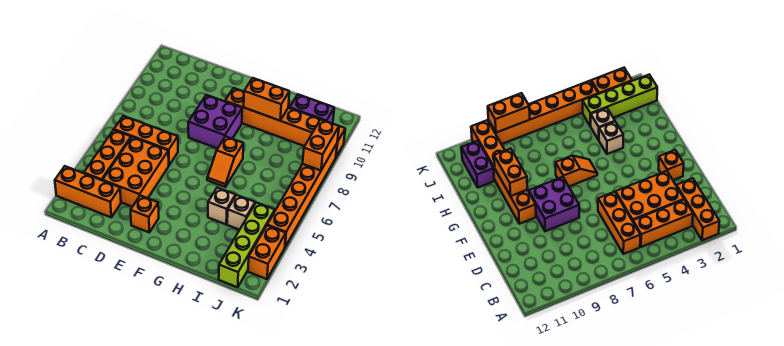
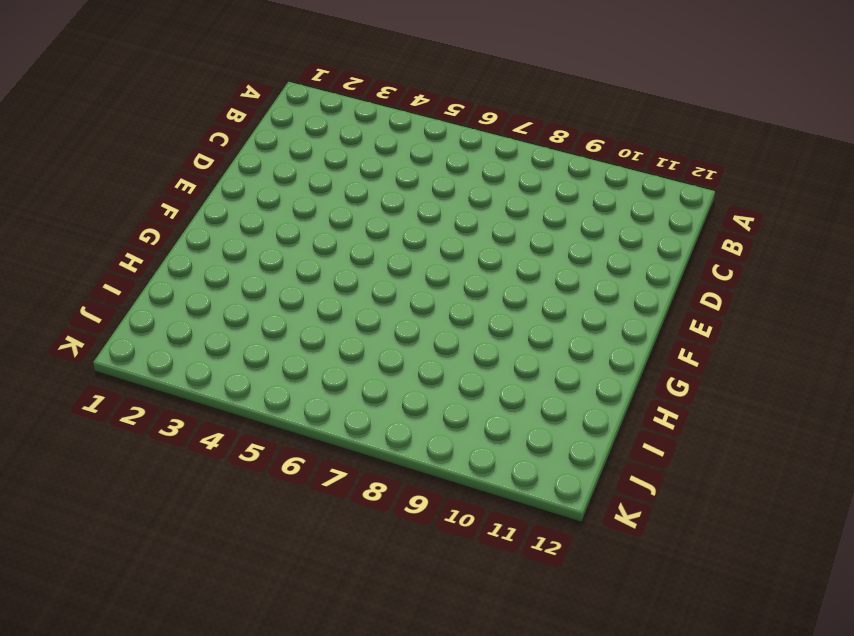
none -> orange 1x3 brick [55,166,121,217]
none -> orange 1x3 brick [84,130,131,181]
none -> orange 1x3 brick [114,116,178,165]

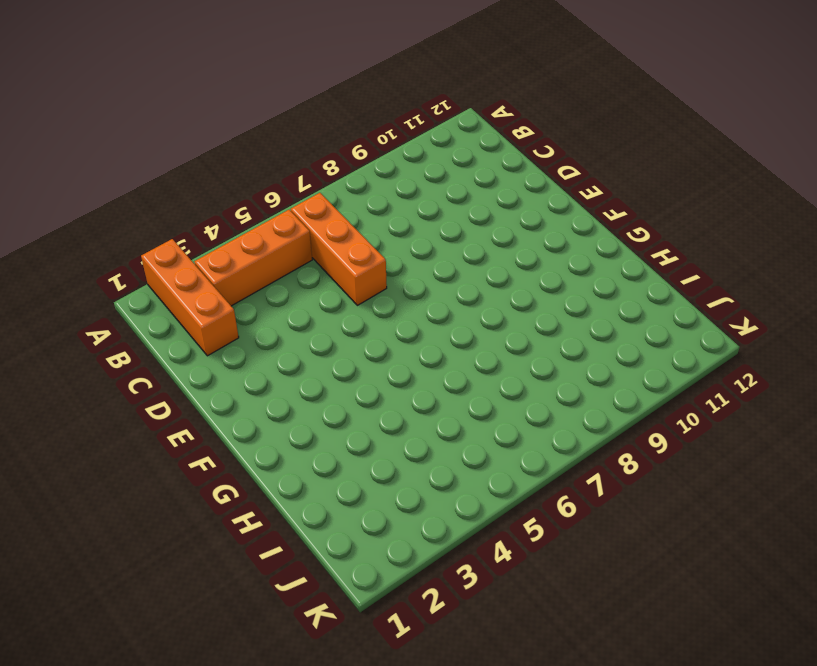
none -> orange 2x3 brick [103,137,169,207]
none -> orange 1x1 brick [131,195,159,232]
none -> purple 2x2 brick [188,95,242,149]

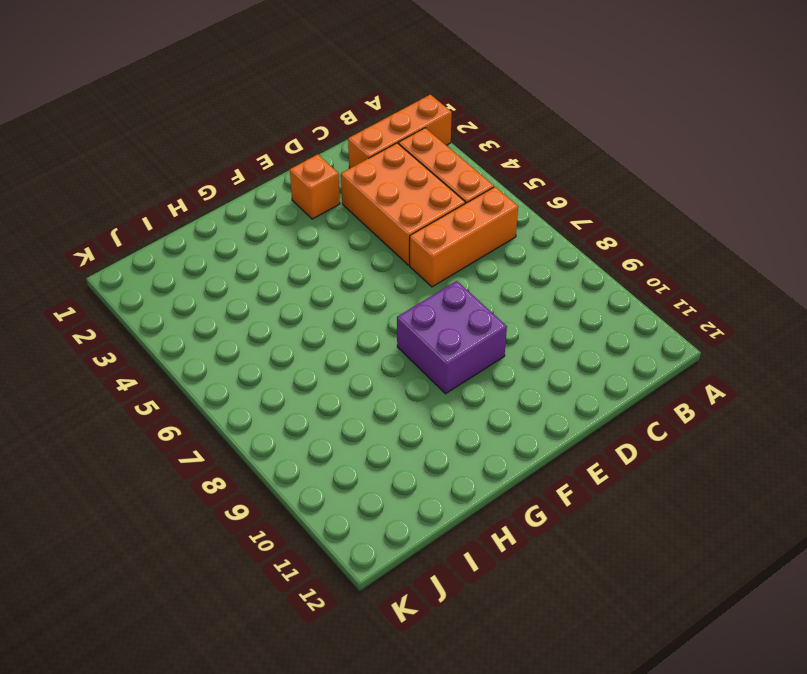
none -> orange 1x6 brick [225,88,345,157]
none -> orange 1x2 slope [207,136,243,187]
none -> tan 1x1 brick [208,187,236,224]

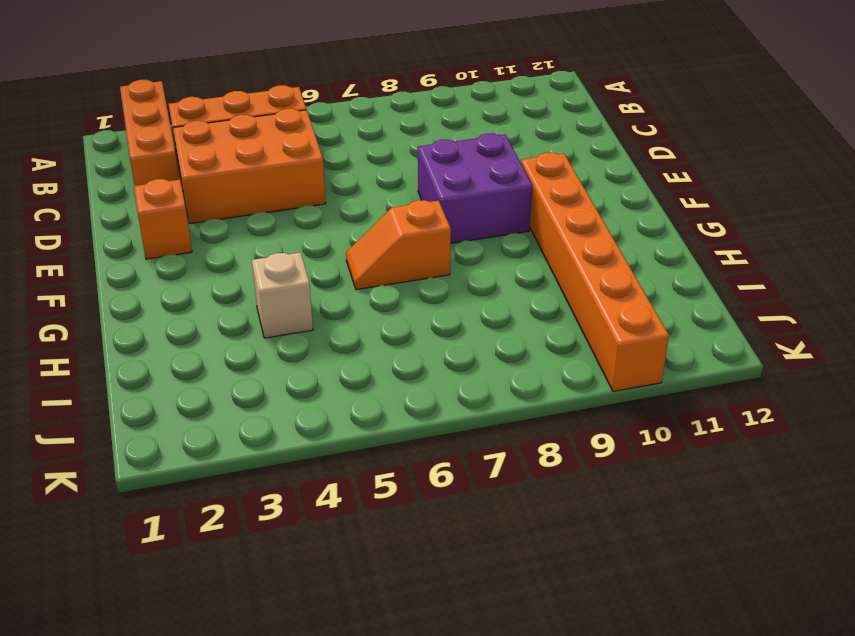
none -> orange 1x3 brick [114,116,178,165]
none -> tan 1x1 brick [227,195,255,230]
none -> purple 1x2 brick [290,94,334,123]

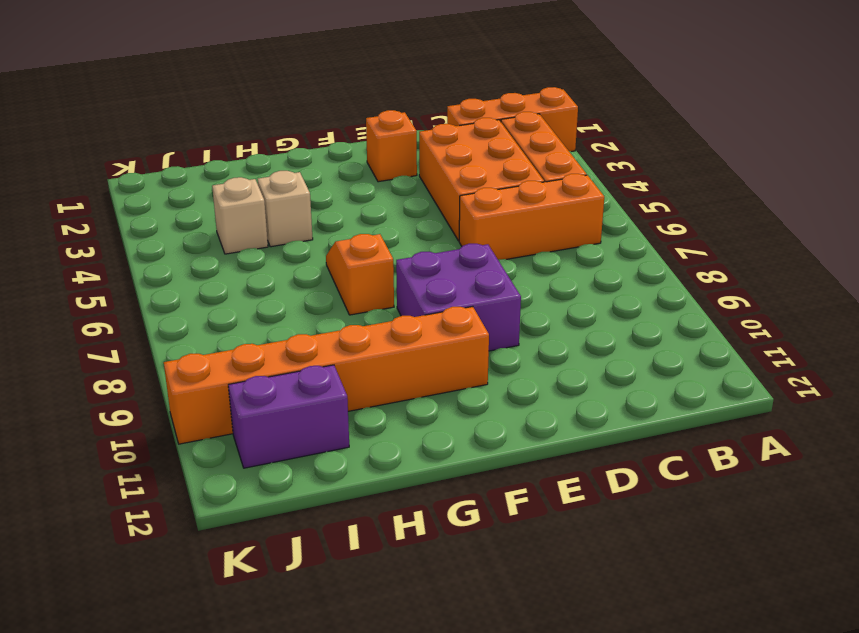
none -> lime 1x4 brick [219,202,275,287]
none -> orange 1x2 brick [248,226,286,279]
none -> orange 1x6 brick [267,144,337,247]

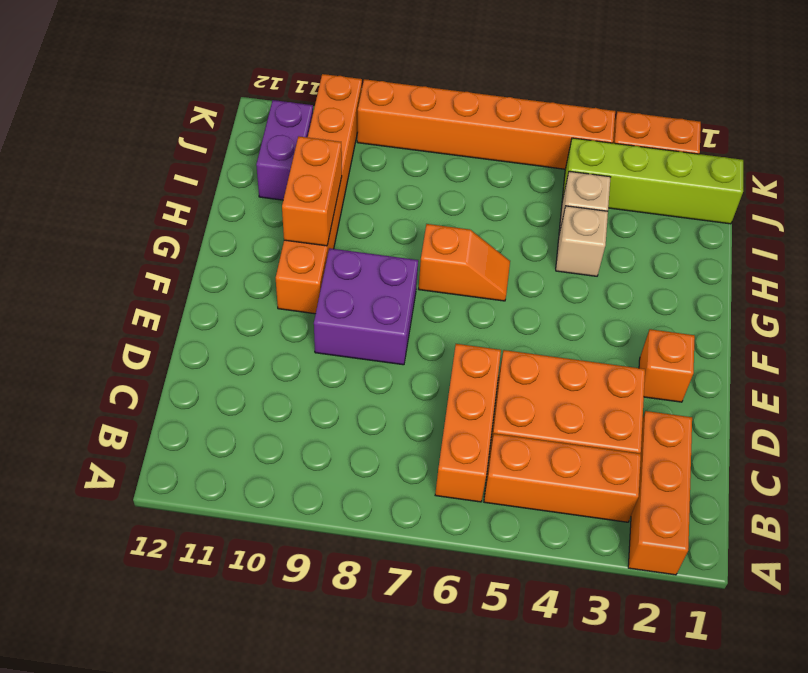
none -> orange 1x2 brick [303,119,339,171]

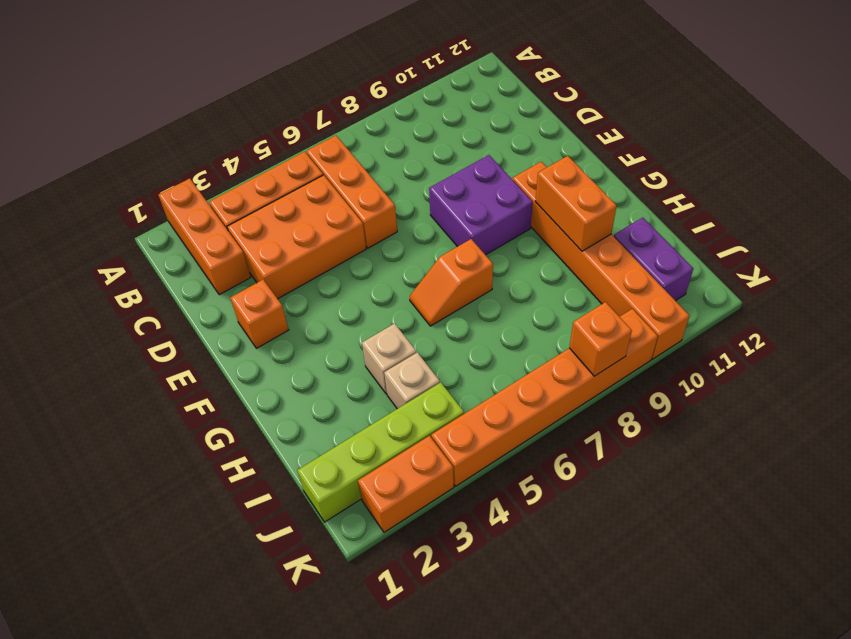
orange 1x1 brick [569,302,632,376] -> orange 1x2 brick [303,119,339,171]

